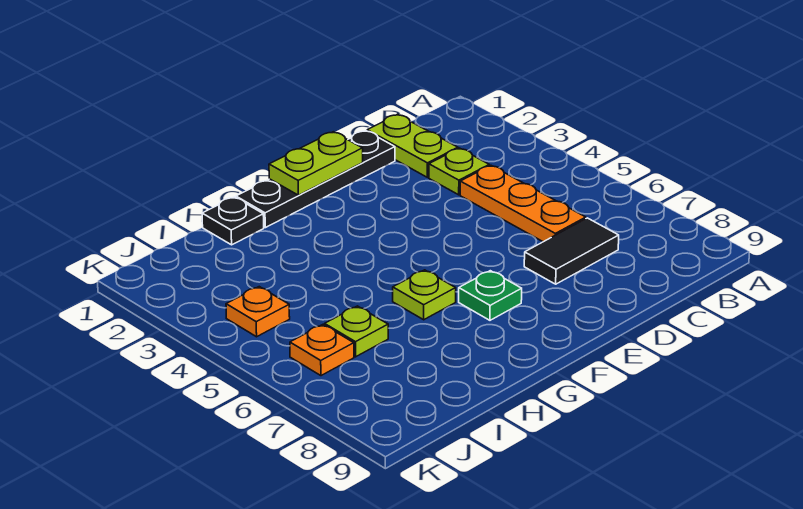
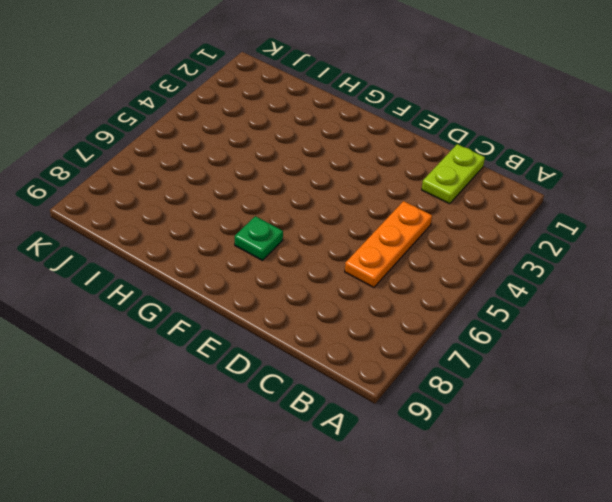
none -> lime 1x1 plate [429,148,489,195]
none -> black 1x2 tile [524,218,619,284]
none -> black 1x4 plate [236,131,395,228]

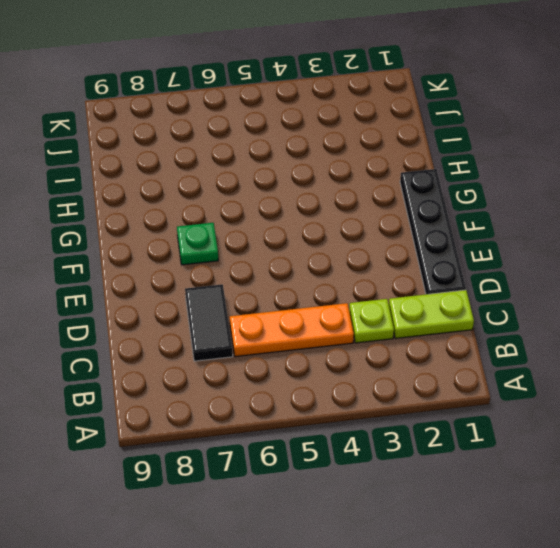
none -> lime 1x1 plate [393,270,456,320]
none -> black 1x1 plate [202,197,264,245]
none -> lime 1x1 plate [325,306,388,357]

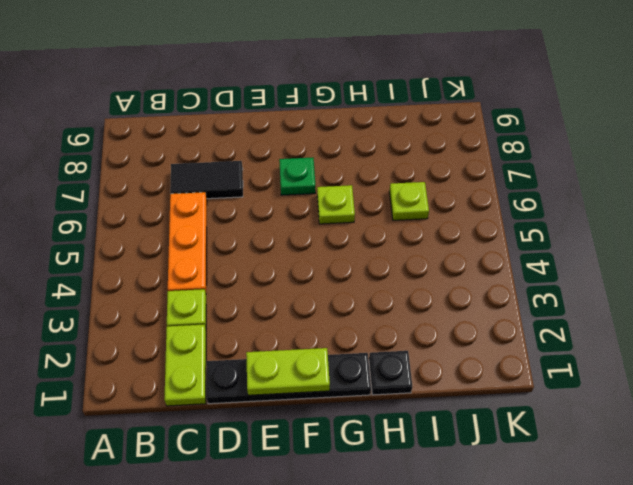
none -> orange 1x1 plate [226,287,290,337]
none -> orange 1x1 plate [290,325,354,376]

